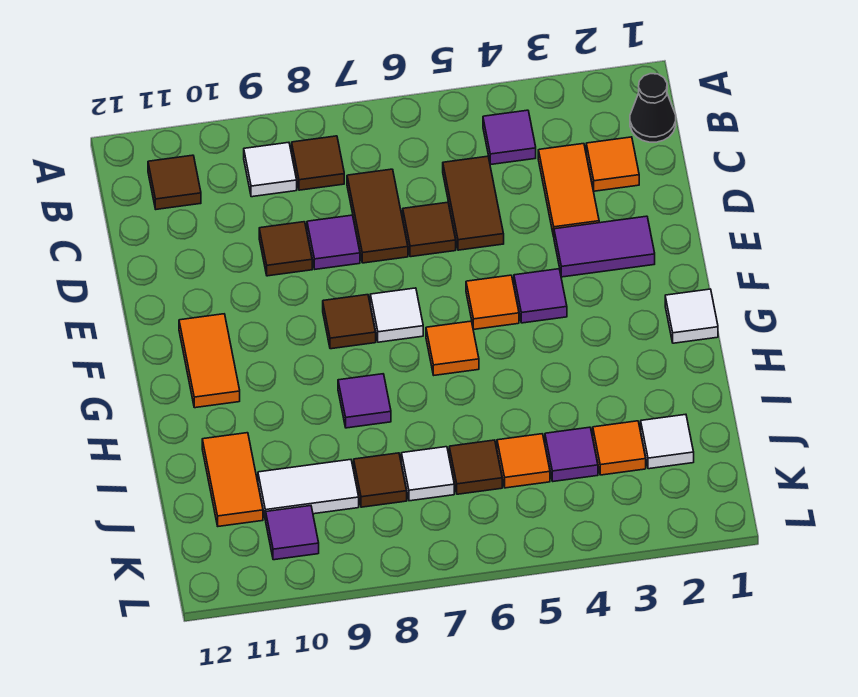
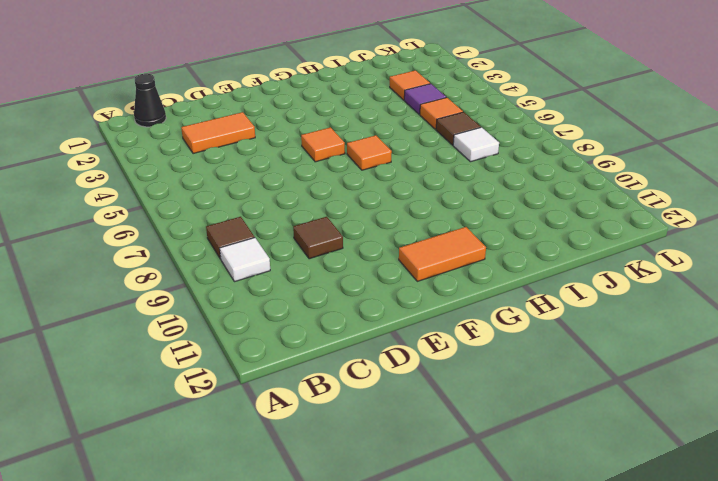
none -> purple 1x1 tile [483,110,536,164]
none -> brown 1x1 tile [148,155,201,209]
none -> orange 1x1 tile [586,137,639,191]
none -> brown 1x2 tile [443,156,504,250]

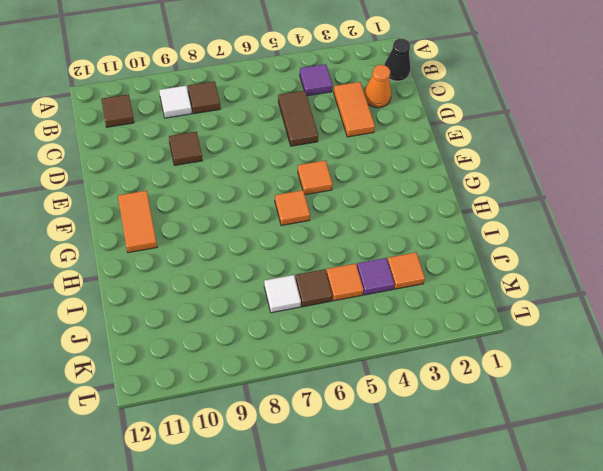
orange 1x1 cone [364,65,391,108] -> orange 1x1 tile [586,137,639,191]
none -> brown 1x2 tile [347,169,408,263]
none -> brown 1x1 tile [403,202,456,257]
none -> purple 1x1 tile [307,215,360,269]
none -> purple 1x2 tile [554,216,655,277]

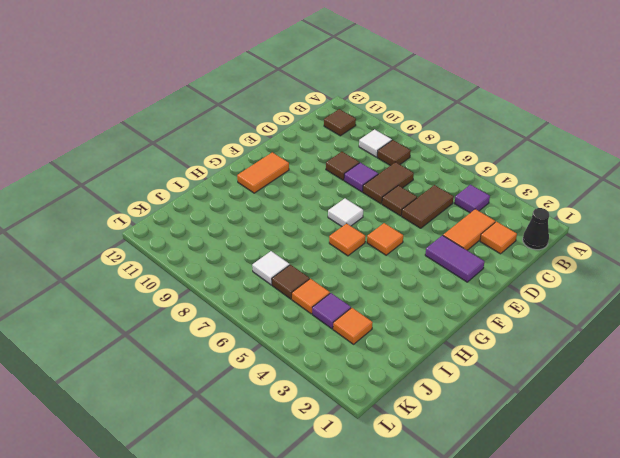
none -> purple 1x1 tile [514,269,567,323]
none -> brown 1x1 tile [323,295,376,349]
none -> white 1x1 tile [665,289,718,343]
none -> purple 1x1 tile [338,374,391,428]

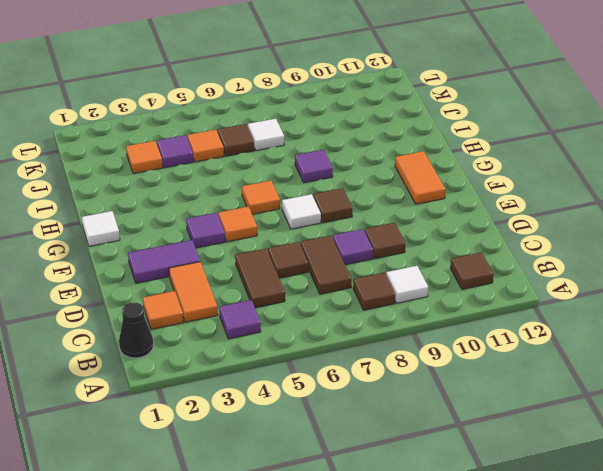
none -> orange 1x2 tile [202,433,263,526]
none -> white 1x1 tile [641,414,694,469]
none -> brown 1x1 tile [354,453,407,507]
none -> white 1x2 tile [258,460,359,520]

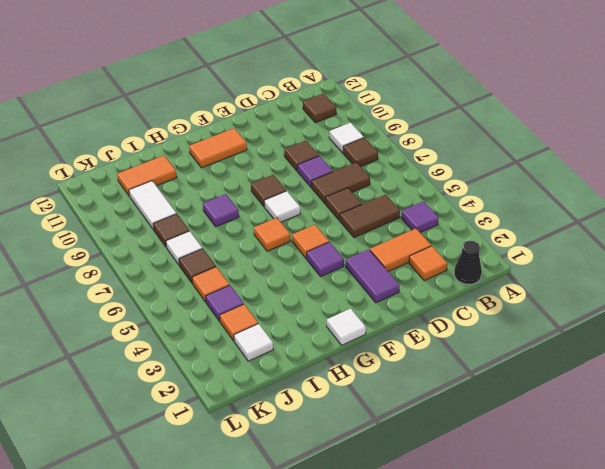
none -> purple 1x1 tile [266,506,319,560]

